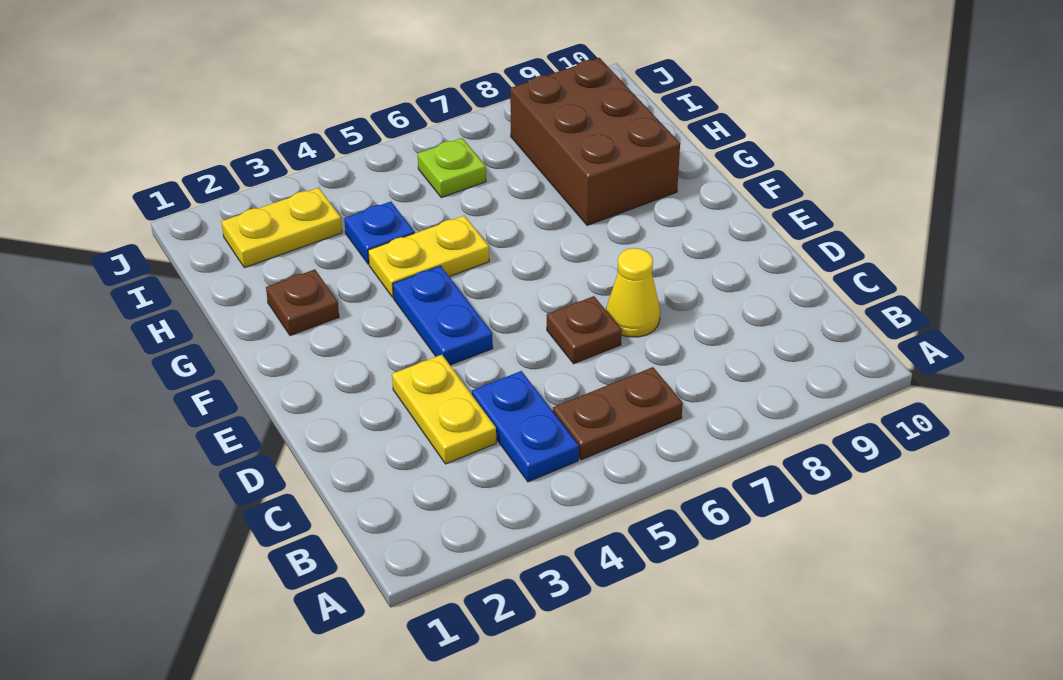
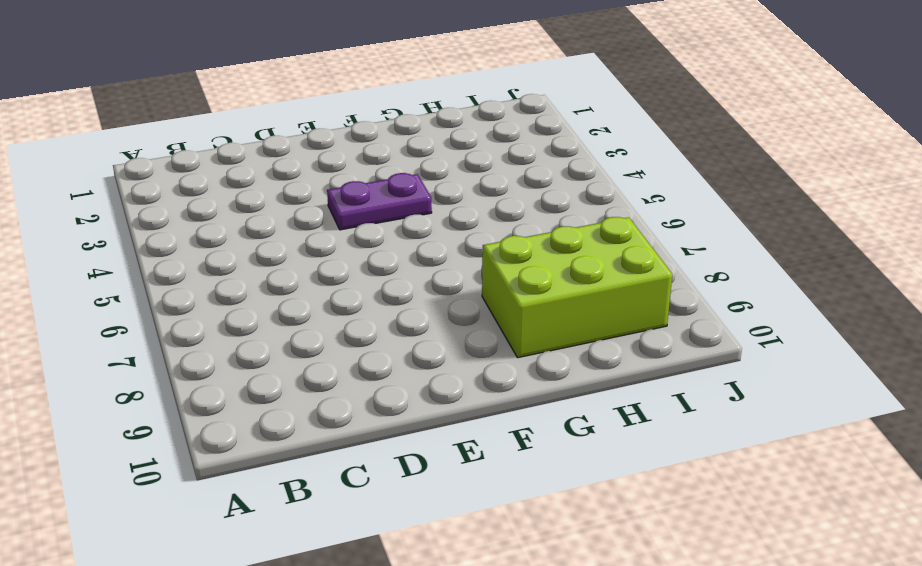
purple 1x2 plate [327,173,432,230] -> blue 1x2 plate [393,266,493,365]
lime 2x3 brick [482,217,672,358] -> brown 2x3 brick [510,58,680,225]
none -> blue 1x2 plate [472,371,579,482]
none -> brown 1x2 plate [553,367,683,460]
none -> yellow 1x2 plate [392,355,496,464]

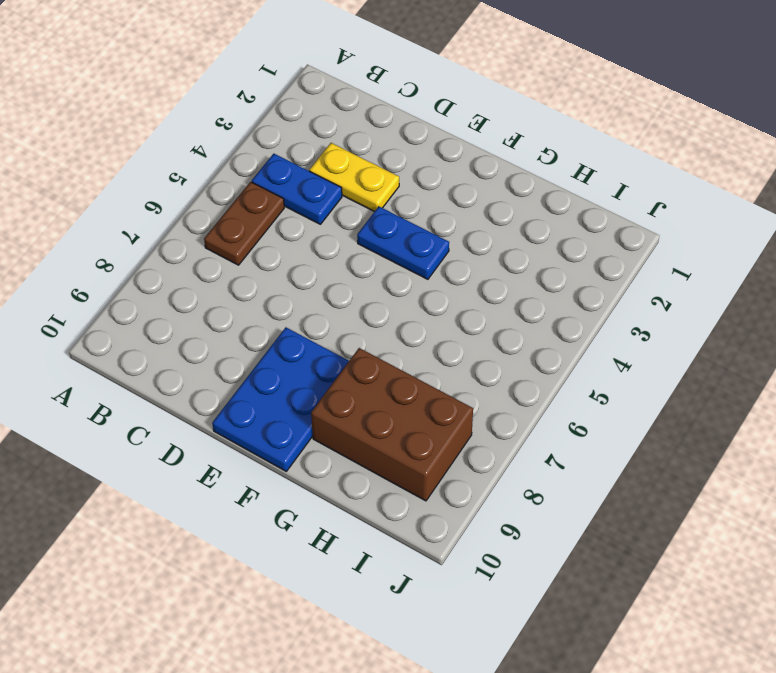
blue 2x3 plate [212,327,349,471] -> none
none -> brown 1x1 plate [547,296,622,364]
none -> yellow 1x1 cone [606,248,660,337]
none -> brown 1x1 plate [266,269,339,336]

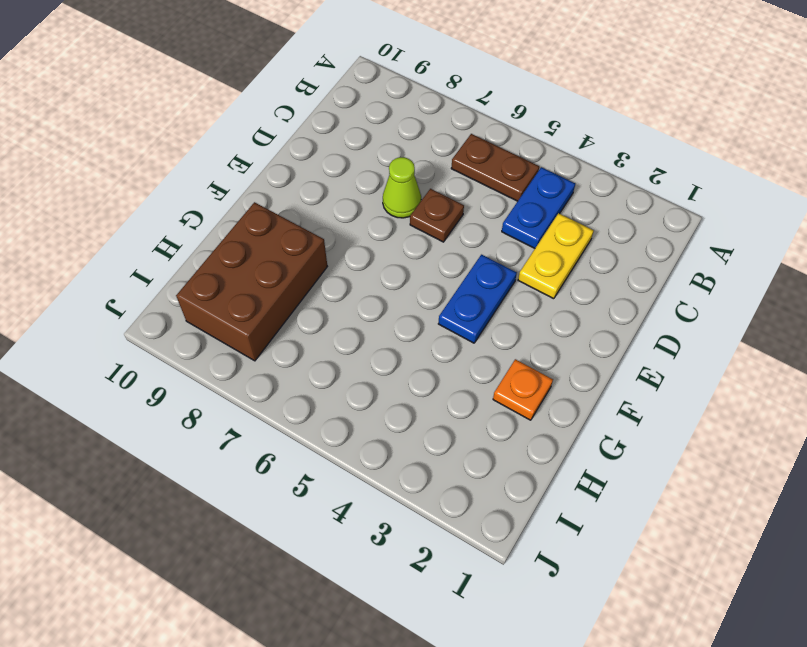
lime 1x1 cone [383,157,421,218] -> yellow 1x1 cone [606,248,660,337]
orange 1x1 plate [493,359,553,420] -> brown 1x1 plate [266,269,339,336]
none -> yellow 1x2 plate [368,216,489,297]
none -> blue 1x1 plate [344,202,414,264]
none -> yellow 1x2 plate [222,188,342,268]

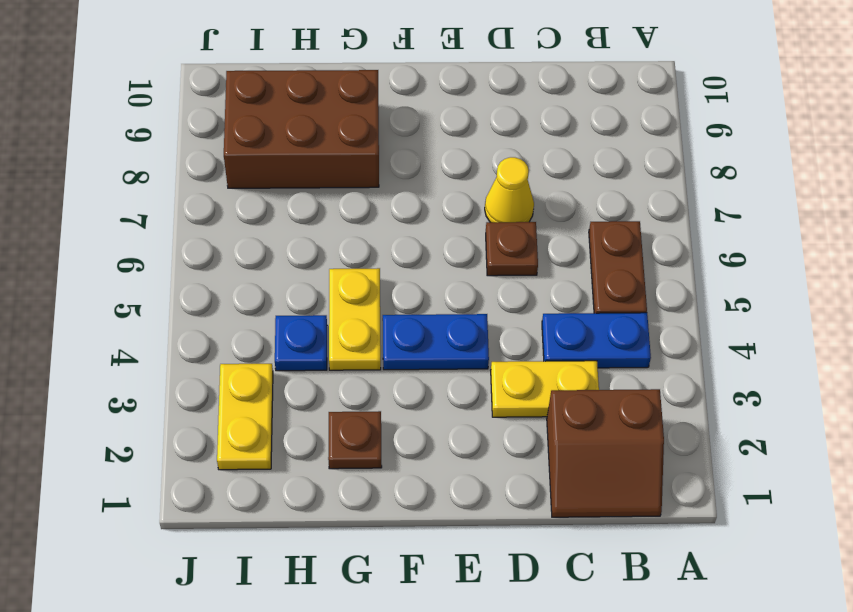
brown 2x2 slope [547,389,664,517] -> none
none -> lime 1x1 plate [418,138,486,198]

